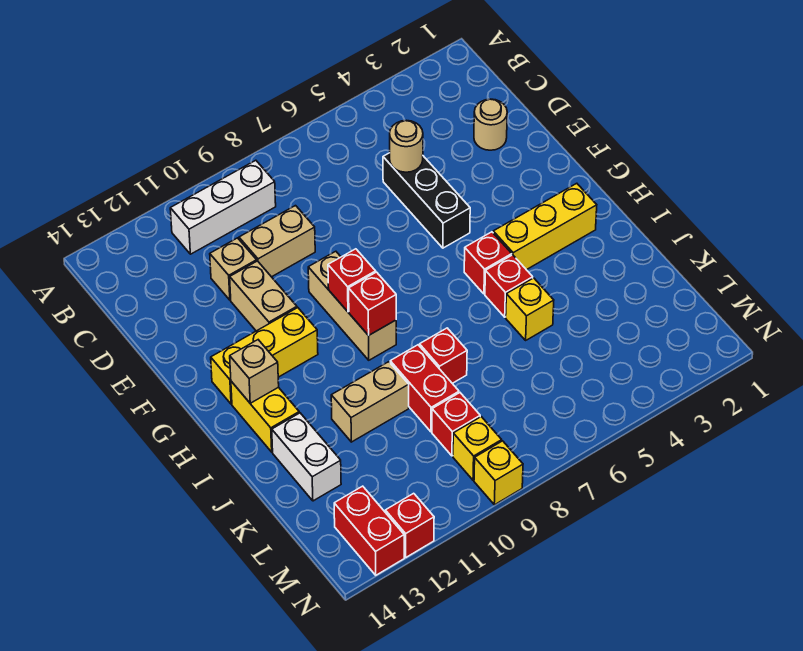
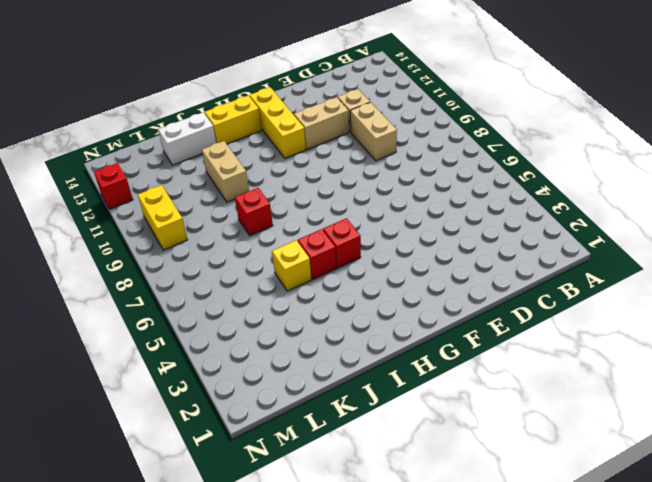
yellow 1x2 brick [138,185,187,250] -> yellow 1x1 brick [453,417,502,480]
none -> white 1x3 brick [170,160,276,254]
none -> tan 1x1 round brick [474,99,507,150]
none -> black 1x3 brick [383,153,470,248]

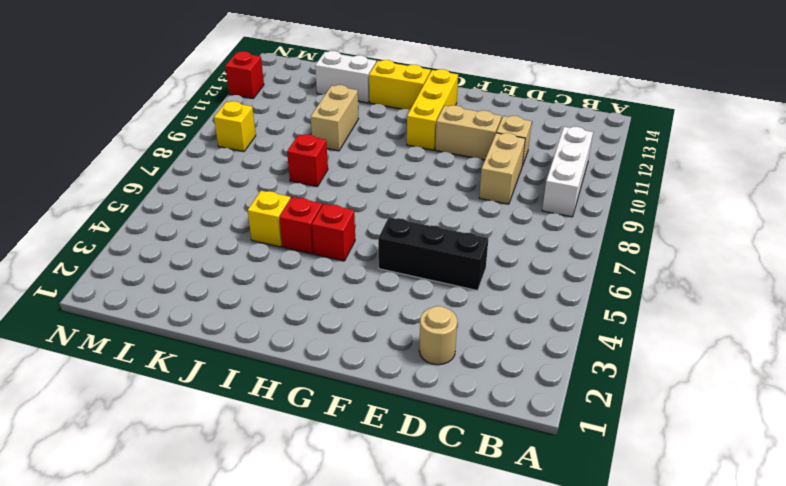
none -> tan 1x3 brick [308,251,396,360]
none -> yellow 1x3 brick [493,183,597,270]
none -> red 1x2 brick [390,345,459,432]

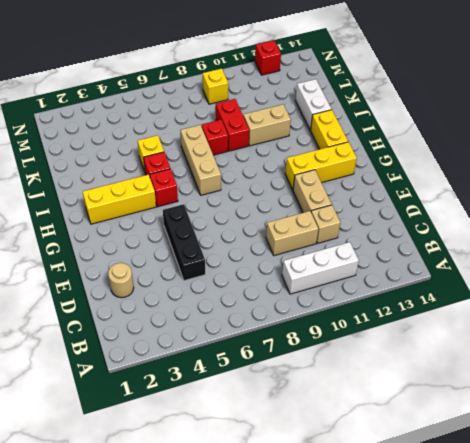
tan 1x3 brick [181,125,221,195] -> tan 1x3 brick moved to [308,251,396,360]
none -> red 1x1 brick [432,393,480,456]
none -> red 1x2 brick [334,486,404,575]
none -> yellow 1x1 brick [474,441,523,505]

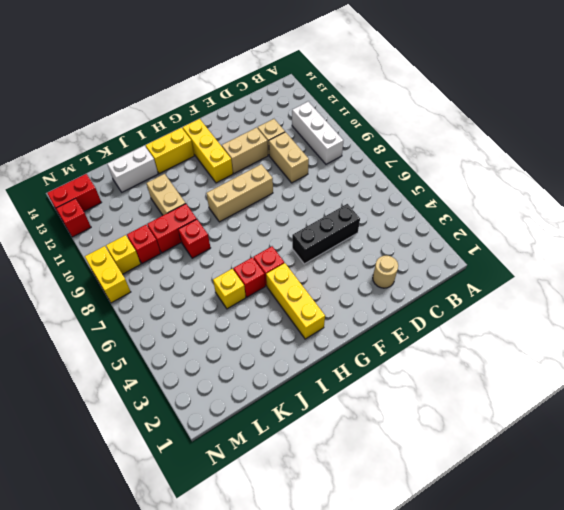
yellow 1x2 brick [85,246,131,303] -> yellow 1x1 brick [474,441,523,505]
none -> tan 1x1 round brick [390,120,423,172]
none -> red 1x1 brick [328,249,376,312]
none -> red 1x1 brick [349,272,396,335]

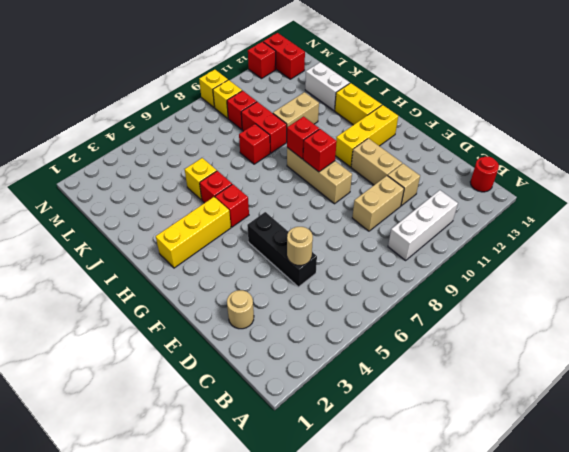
red 1x1 round brick [470,157,499,192] -> none
none -> tan 1x1 brick [230,340,279,403]

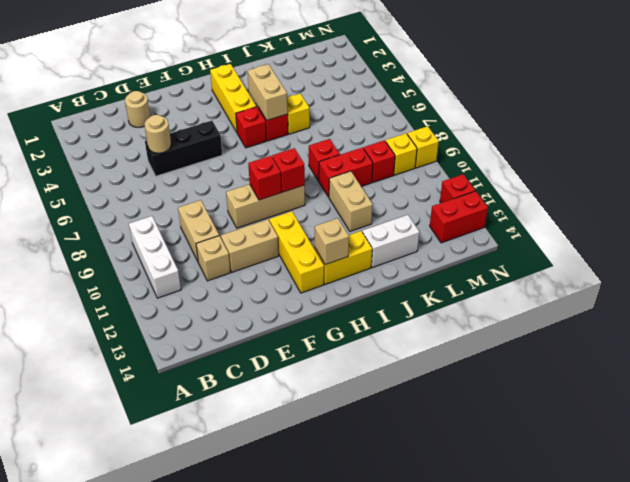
tan 1x2 brick [248,64,288,120] -> none

